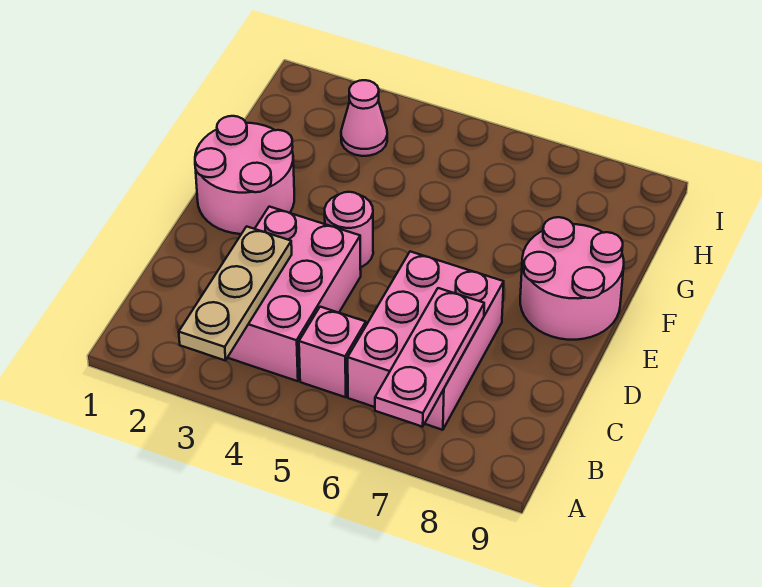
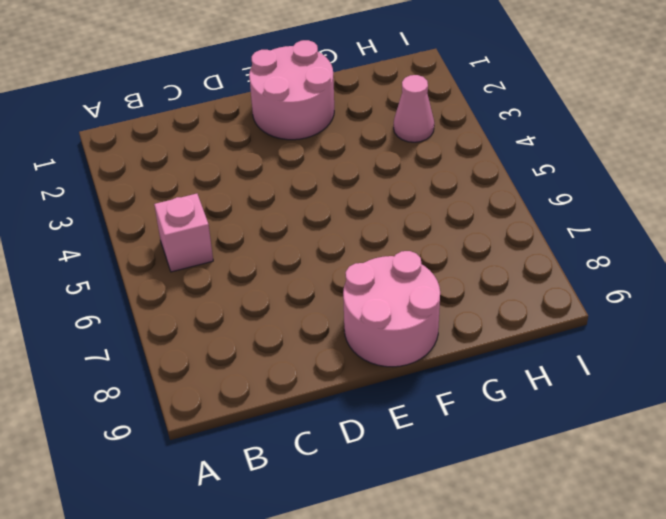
none -> pink 2x3 brick [228,207,361,381]
none -> pink 2x3 brick [348,251,504,430]

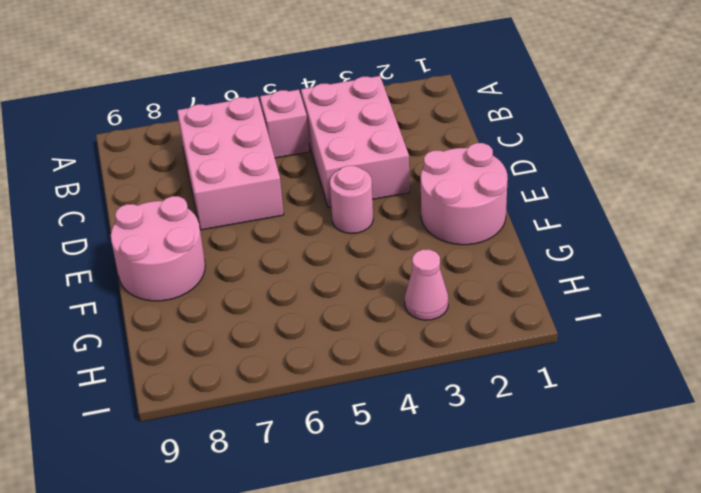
none -> tan 1x3 plate [179,226,292,361]
none -> pink 1x3 plate [375,288,484,427]

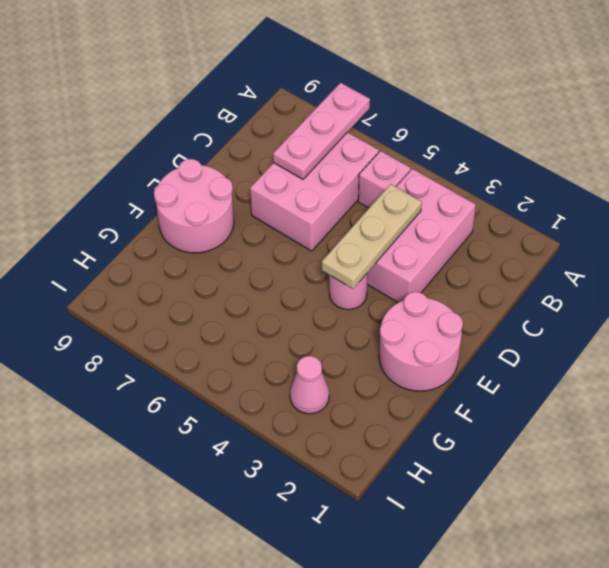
tan 1x3 plate [322,184,422,289] -> tan 1x3 plate moved to [179,226,292,361]

